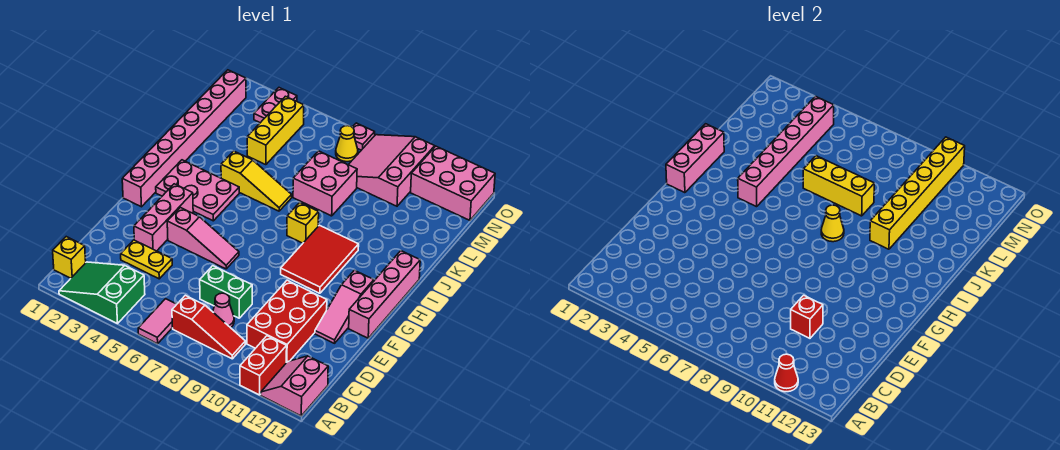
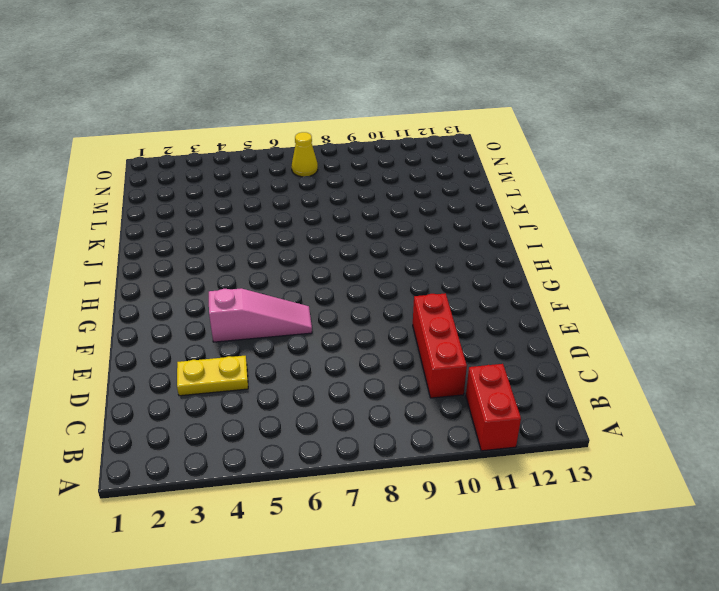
red 1x3 brick [413,293,467,398] -> red 2x3 brick [247,280,327,363]
none -> green 2x3 slope [59,262,145,324]
none -> pink 1x2 tile [138,299,177,344]
none -> pink 2x2 slope [261,356,328,416]
none -> yellow 1x1 brick [53,237,86,278]

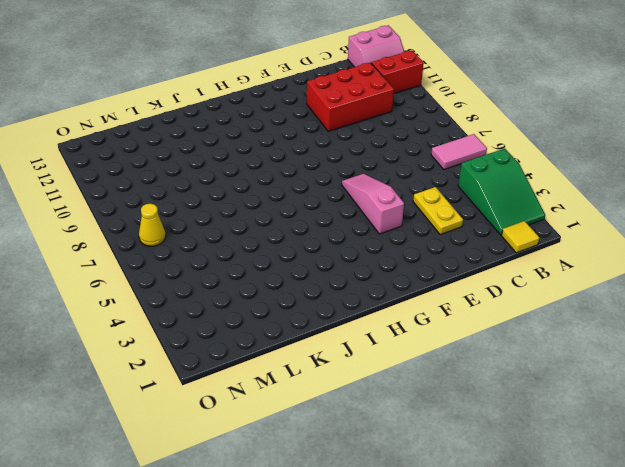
yellow 1x1 tile [502,221,539,253] -> yellow 1x1 brick [53,237,86,278]
none -> red 1x3 slope [172,295,245,359]
none -> pink 1x1 cone [213,293,234,328]
none -> green 1x2 brick [200,266,252,318]
none -> pink 1x3 brick [134,184,193,251]

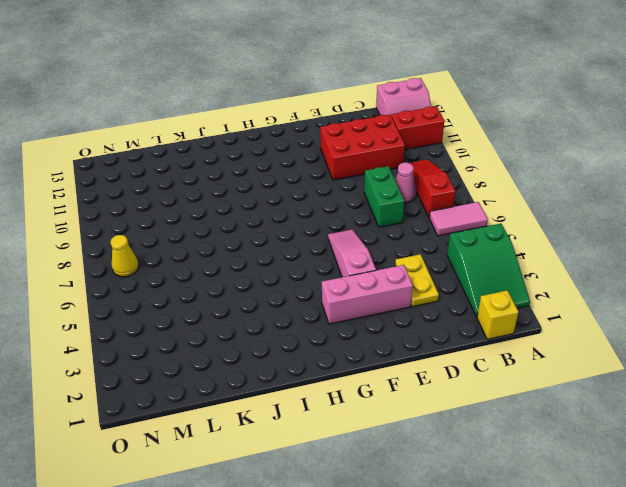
none -> pink 1x3 slope [315,270,374,343]
none -> pink 1x4 brick [349,251,420,338]
none -> pink 1x8 brick [122,70,246,207]
none -> red 2x3 tile [281,225,359,293]

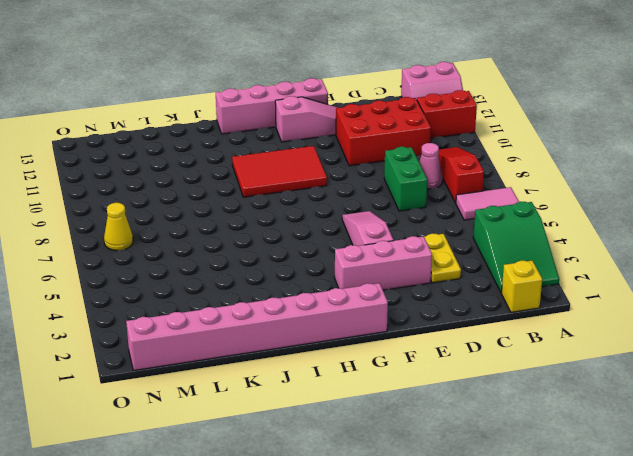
none -> pink 2x3 plate [156,160,239,221]
none -> yellow 1x1 brick [287,203,319,243]
none -> yellow 1x3 slope [221,151,292,211]
none -> pink 2x2 brick [293,151,357,216]

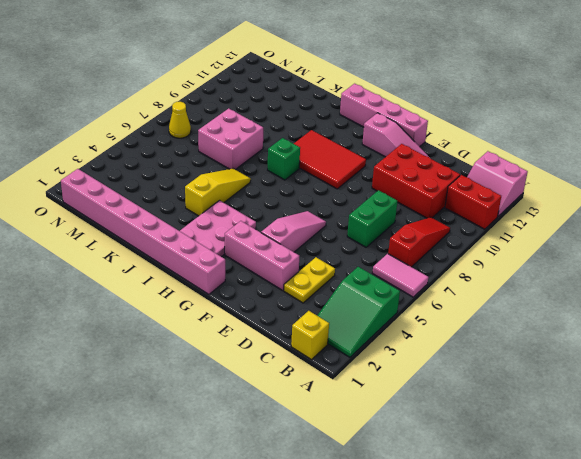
green 1x1 brick [268,138,300,180] -> yellow 1x1 brick [287,203,319,243]
none -> pink 1x1 cone [213,293,234,328]
none -> yellow 1x3 brick [247,96,304,165]
none -> pink 3x3 slope [348,135,435,206]
none -> pink 1x2 plate [254,88,297,123]

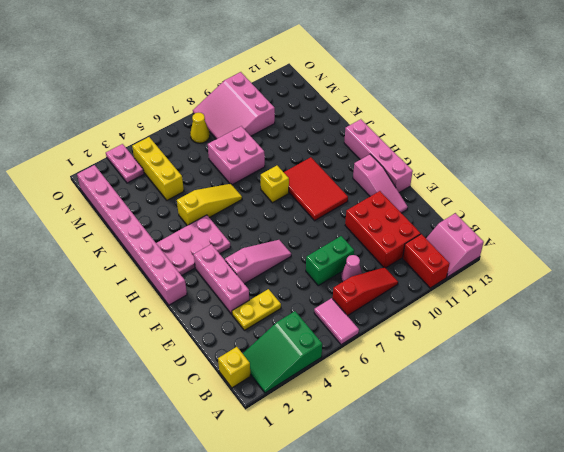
none -> pink 2x3 brick [411,146,495,220]
none -> pink 1x1 plate [352,123,375,150]
none -> red 1x1 cone [775,354,798,392]
none -> red 1x1 brick [791,295,823,338]

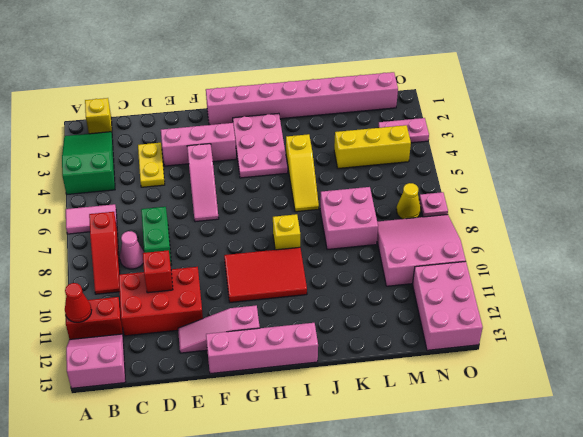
none -> pink 1x3 brick [666,124,724,193]
none -> pink 1x6 brick [738,96,834,207]
none -> yellow 1x1 cone [821,205,844,242]
none -> yellow 1x6 brick [870,137,965,249]

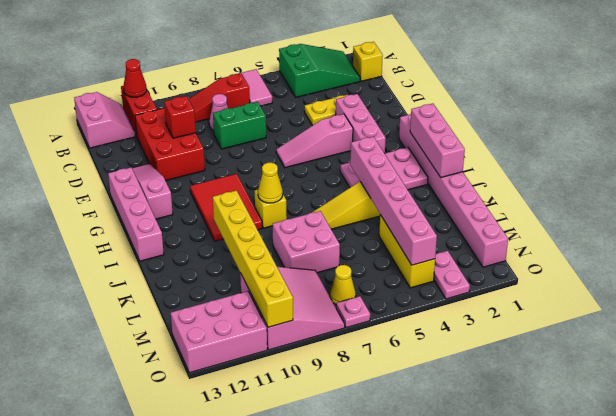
none -> yellow 1x3 brick [803,156,874,216]

